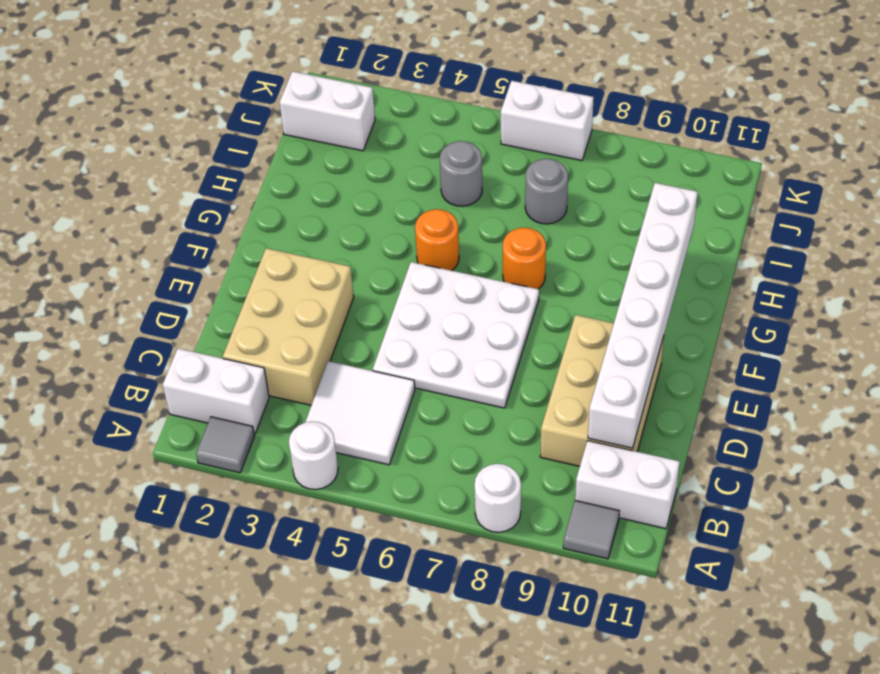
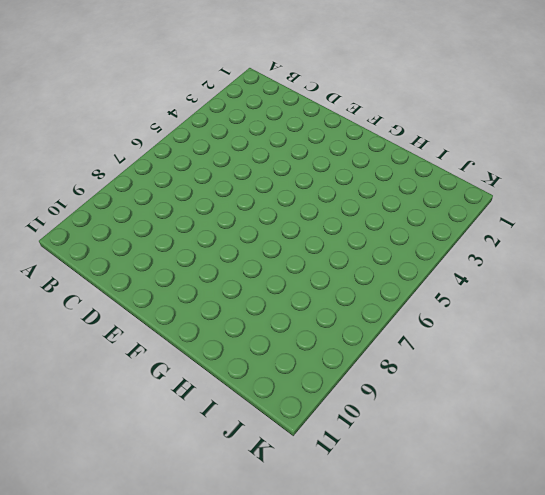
none -> grey 1x1 tile [196,417,255,473]
none -> white 1x1 round brick [289,422,338,490]
none -> white 1x1 round brick [474,464,521,532]

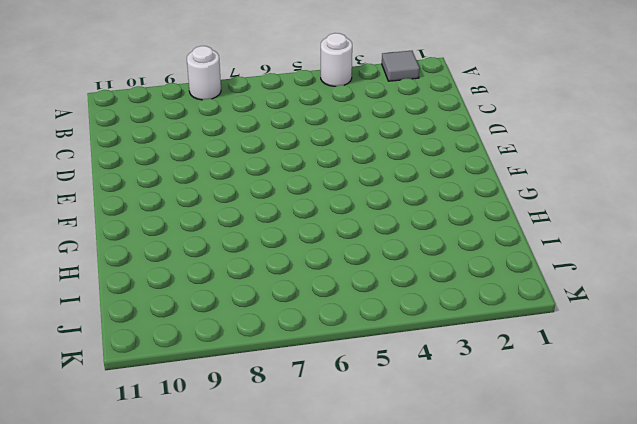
none -> grey 1x1 tile [563,501,619,559]
none -> white 1x2 brick [163,348,269,434]
none -> white 2x2 tile [305,361,415,465]

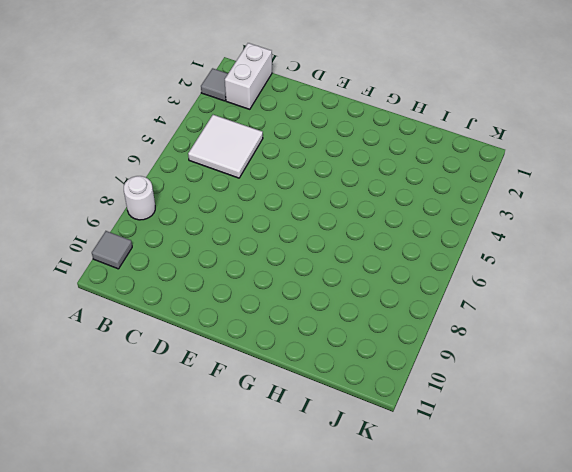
none -> white 1x1 round brick [289,422,338,490]
none -> white 1x2 brick [575,441,680,529]
none -> tan 2x3 brick [223,248,354,405]

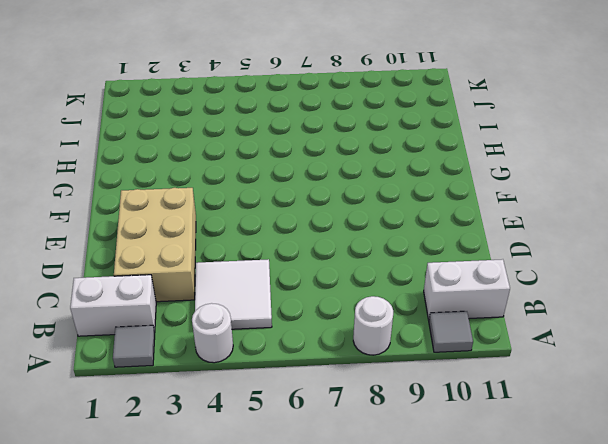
none -> tan 2x3 brick [540,315,664,466]
none -> white 3x3 plate [373,262,539,408]
none -> orange 1x1 round brick [415,209,459,271]

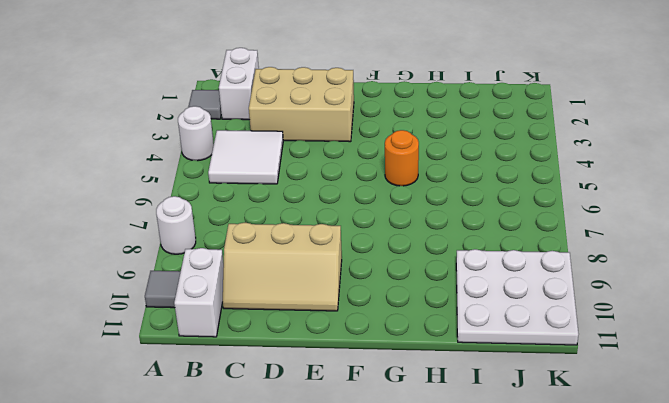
tan 2x3 slope [223,223,342,311] -> tan 2x3 brick [540,315,664,466]
white 3x3 plate [456,249,578,345] -> white 3x3 plate moved to [373,262,539,408]
none -> orange 1x1 round brick [503,228,546,289]
none -> grey 1x1 round brick [440,141,482,206]
none -> grey 1x1 round brick [525,159,568,224]

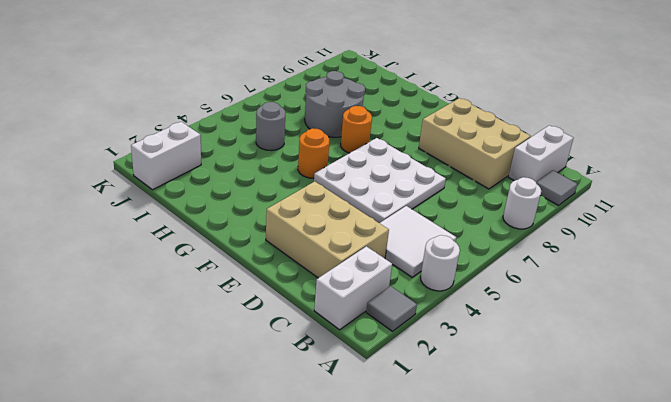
grey 2x2 round brick [305,71,365,137] -> grey 1x1 round brick [525,159,568,224]
none -> white 1x2 brick [501,81,594,161]
none -> white 1x6 brick [588,183,698,448]

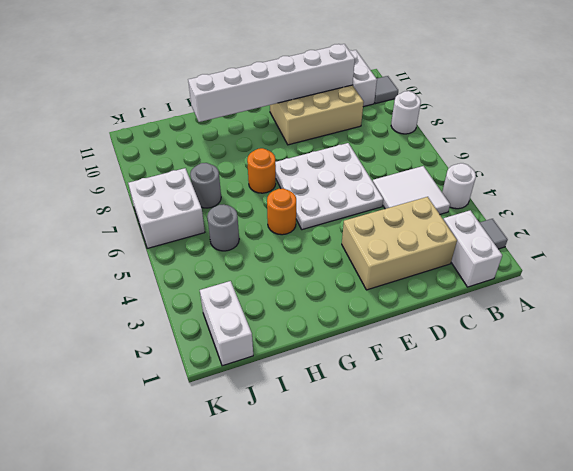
white 2x2 brick [128,168,205,248] -> white 1x2 brick [501,81,594,161]

